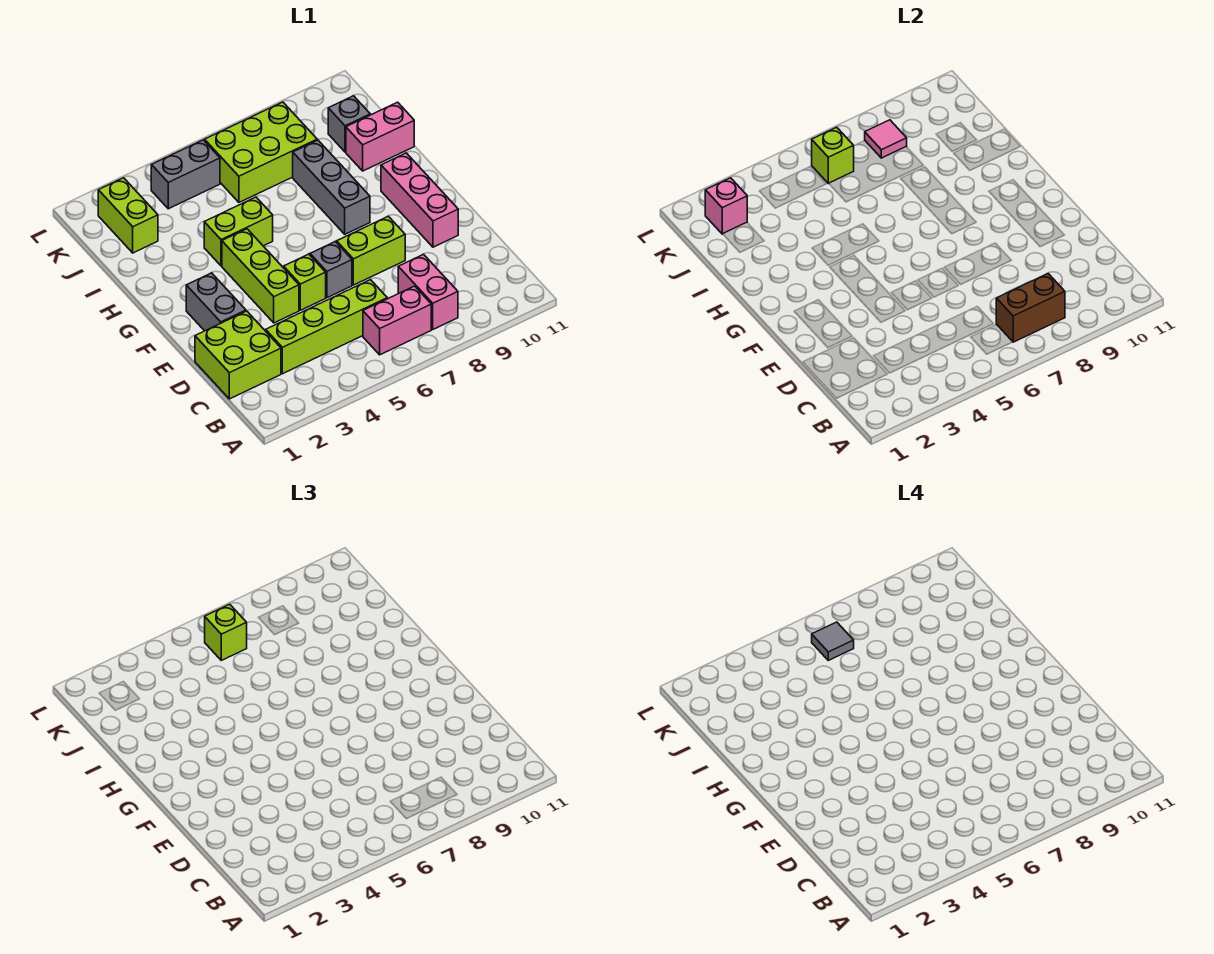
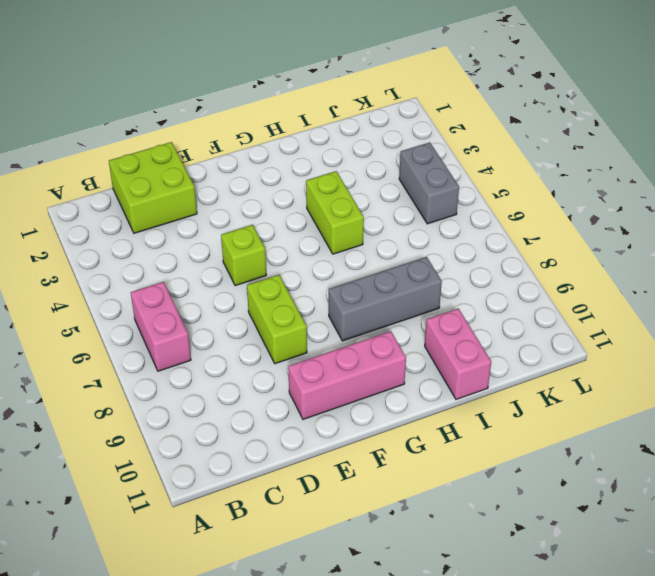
none -> pink 1x2 brick [398,254,458,329]
none -> lime 1x4 brick [266,280,387,374]
none -> grey 1x2 brick [186,273,246,331]

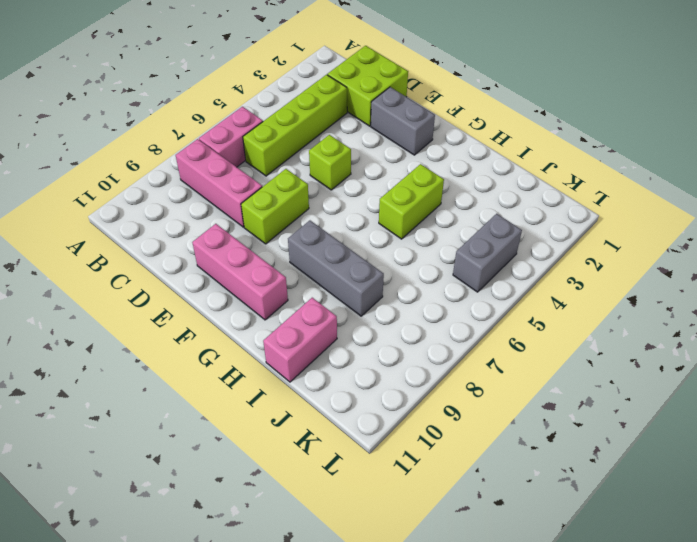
pink 1x3 brick [176,139,262,227] -> pink 1x2 brick [398,254,458,329]
none -> lime 1x3 brick [222,229,299,323]
none -> grey 1x1 brick [310,242,352,298]
none -> lime 1x2 brick [98,178,158,253]

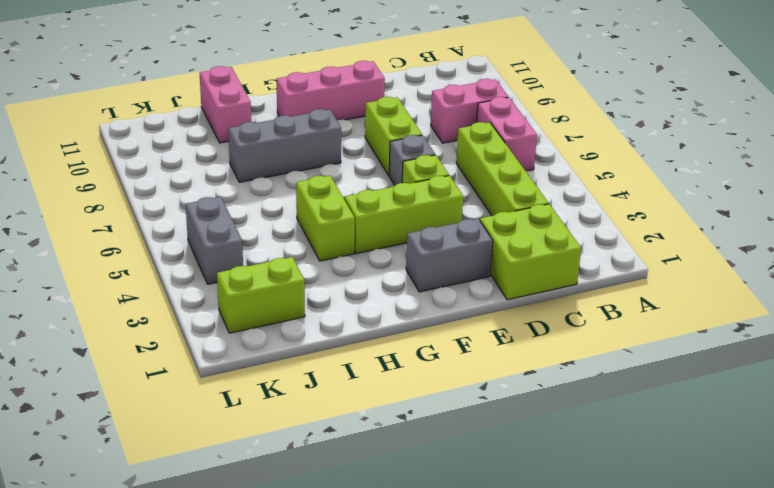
none -> lime 2x3 brick [205,102,317,202]
none -> grey 1x1 brick [328,96,370,152]
none -> brown 1x2 brick [996,274,1065,342]

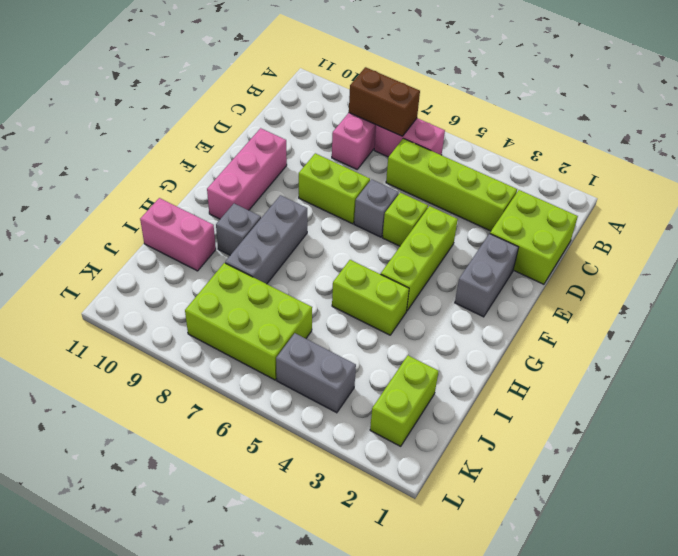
grey 1x1 brick [216,204,261,255] -> grey 1x1 brick moved to [328,96,370,152]
none -> pink 1x1 brick [705,178,747,234]
none -> lime 1x1 brick [812,127,854,184]
none -> pink 1x1 tile [865,120,907,158]

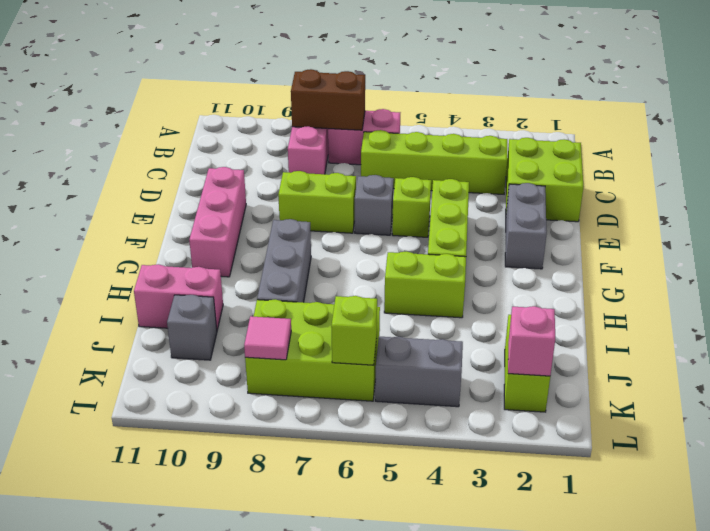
none -> lime 1x1 brick [205,604,247,660]
none -> grey 1x1 tile [812,622,854,660]

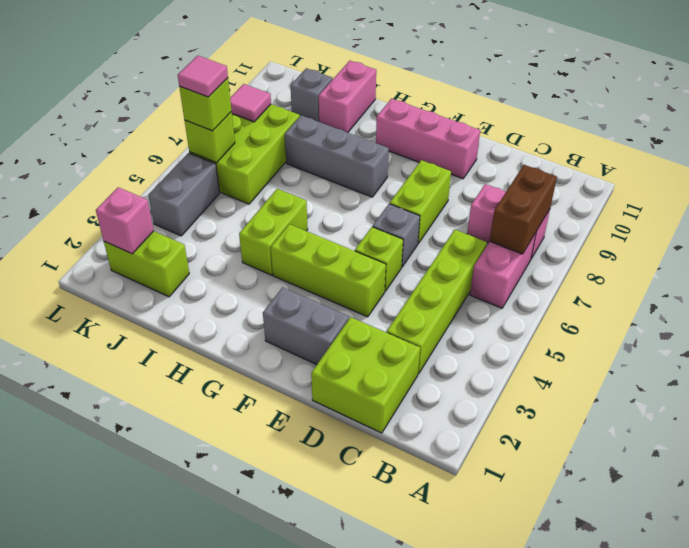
pink 1x1 tile [178,56,228,97] -> grey 1x1 tile [812,622,854,660]

